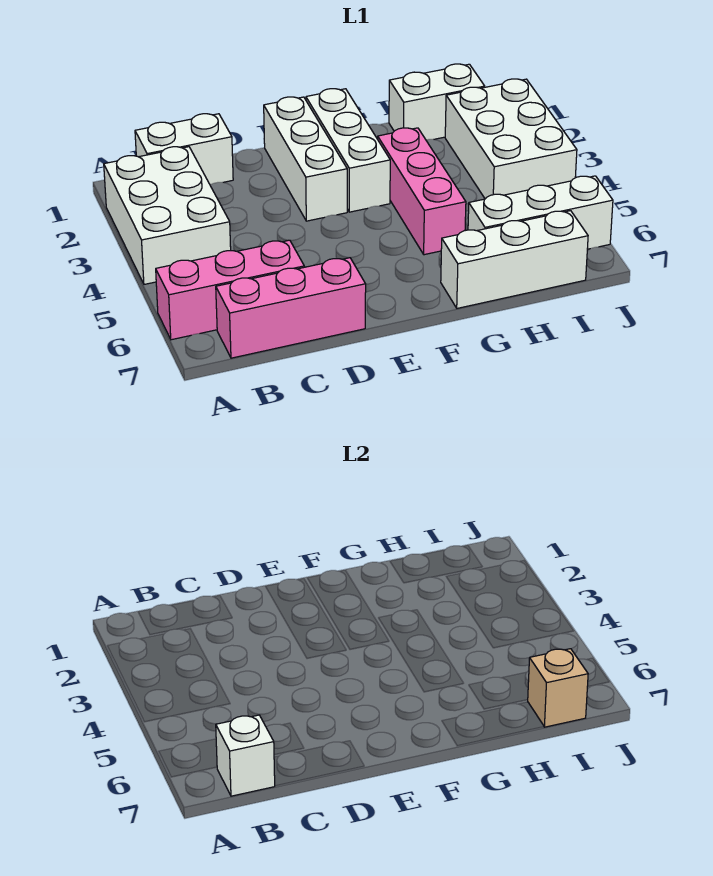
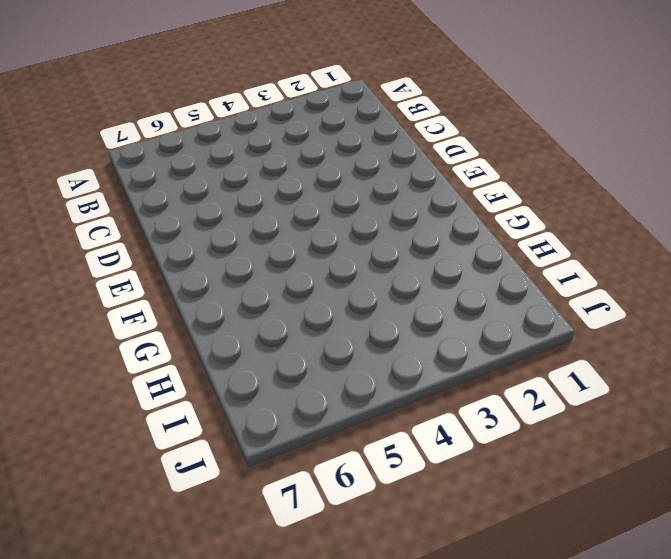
none -> white 2x3 brick [104,147,231,284]
none -> pink 1x3 brick [156,240,304,340]
none -> white 1x2 brick [135,114,233,185]

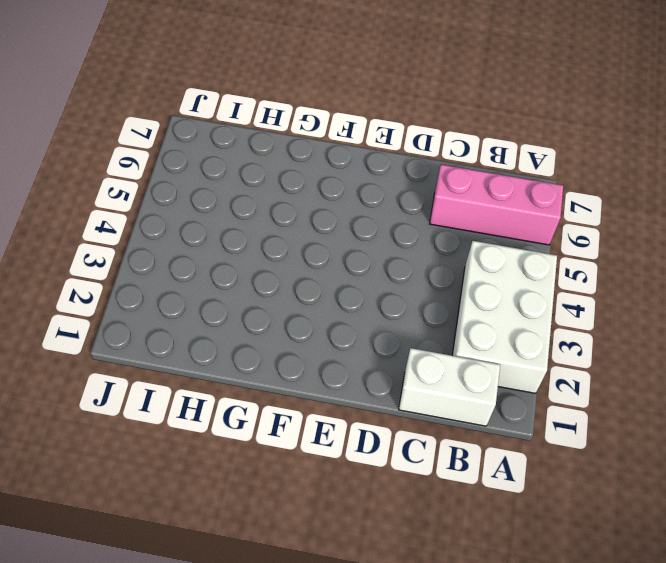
none -> pink 1x3 brick [216,258,366,358]
none -> white 1x3 brick [264,97,347,221]
none -> white 1x3 brick [306,89,390,212]

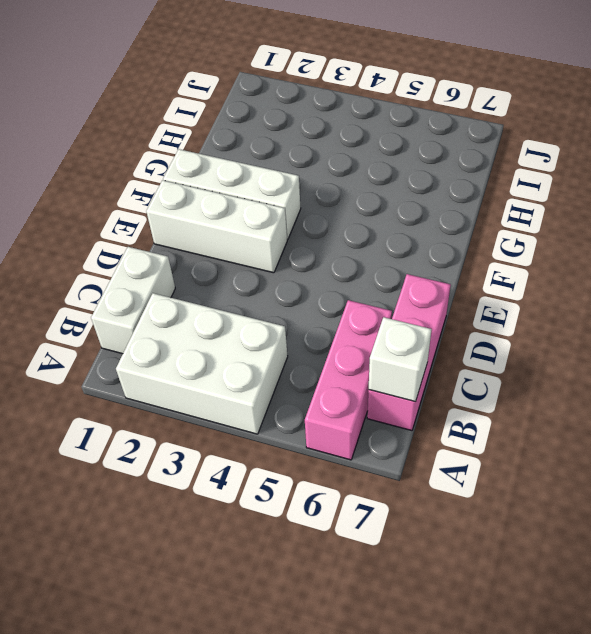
none -> pink 1x3 brick [378,128,466,255]
none -> white 1x3 brick [441,211,588,308]
none -> white 1x2 brick [389,64,485,140]

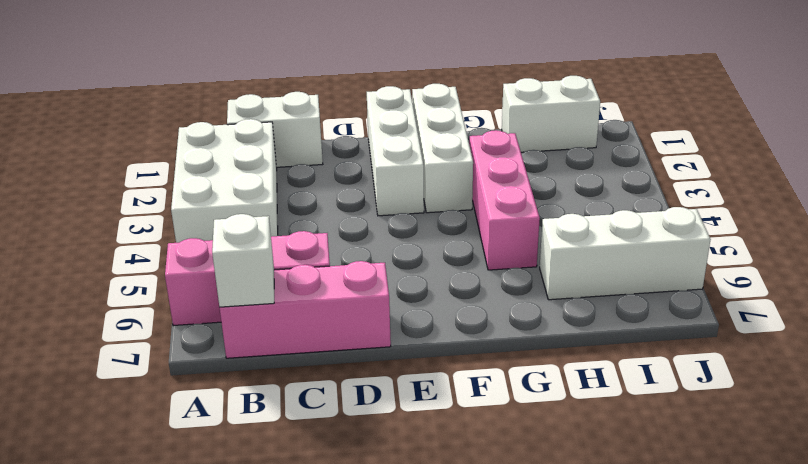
none -> white 1x3 brick [441,211,588,308]
none -> white 2x3 brick [445,79,577,199]
none -> tan 1x1 brick [528,649,588,727]

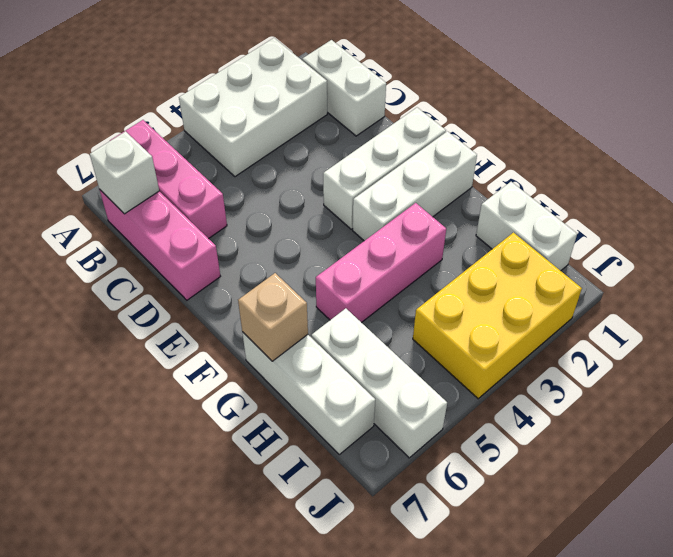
tan 1x1 brick [238,273,308,361] -> tan 1x1 brick moved to [528,649,588,727]
yellow 2x3 brick [413,233,582,399] -> white 2x3 brick [445,79,577,199]

